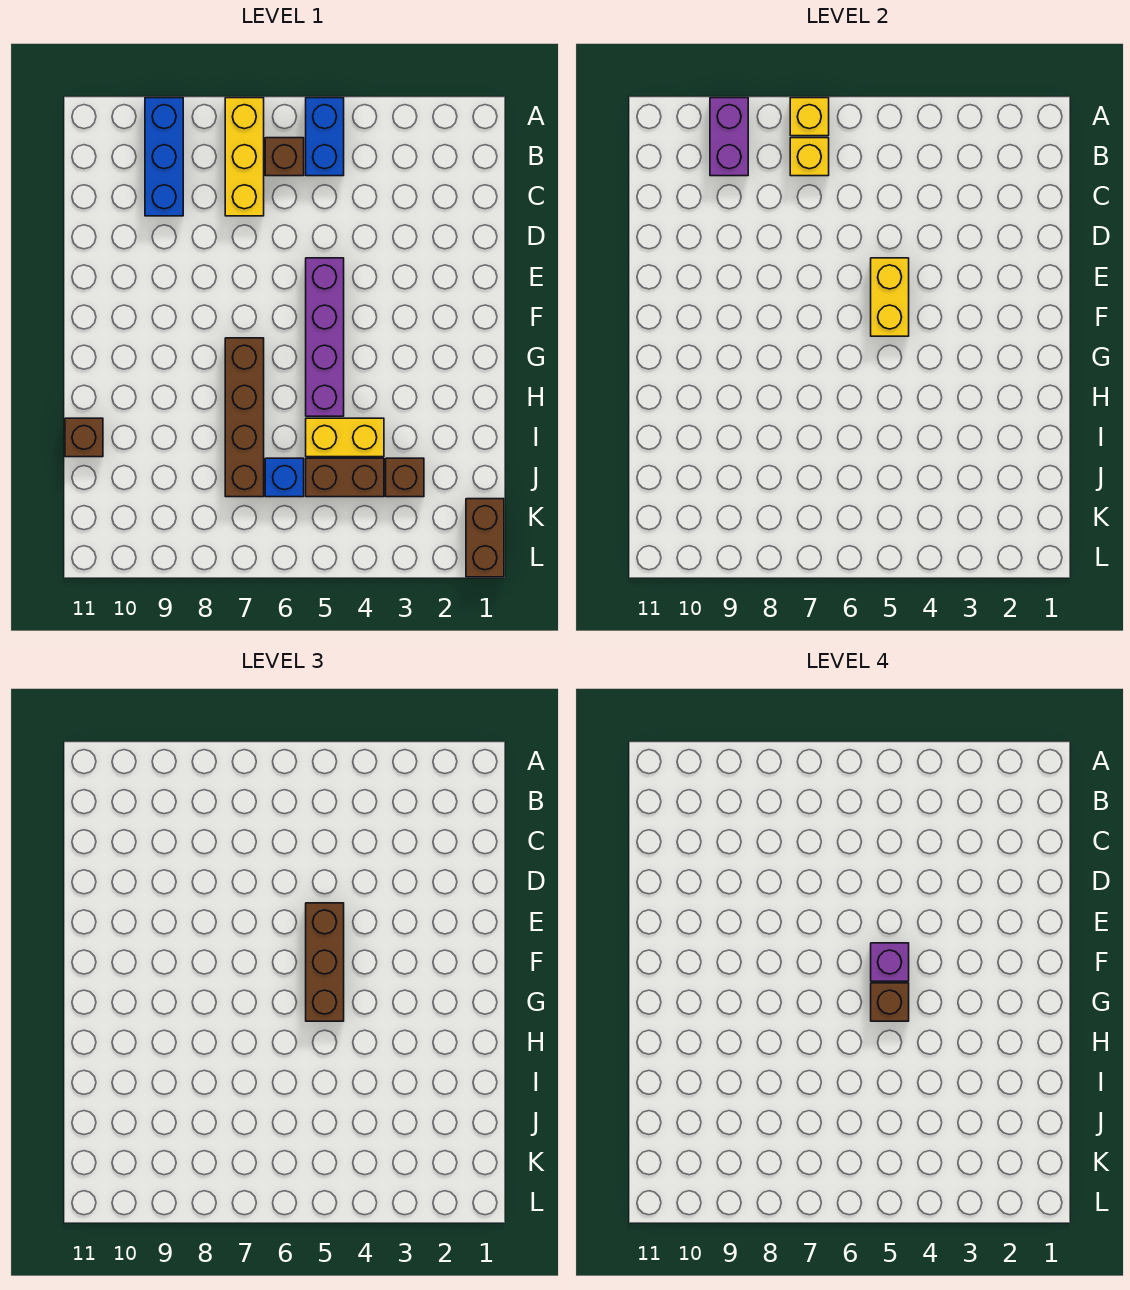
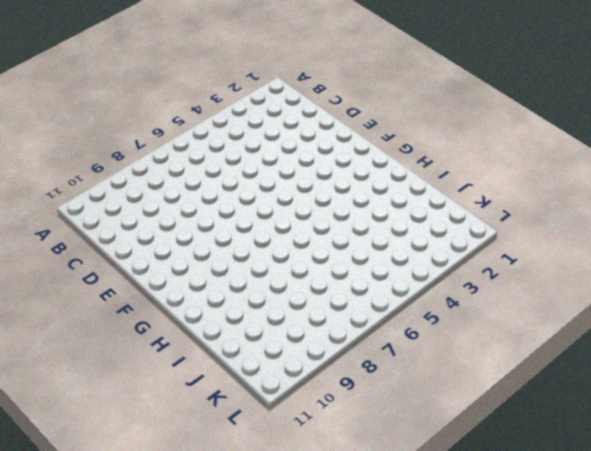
none -> blue 1x2 brick [306,98,344,176]
none -> yellow 1x3 brick [225,98,264,216]
none -> blue 1x3 brick [145,98,183,216]

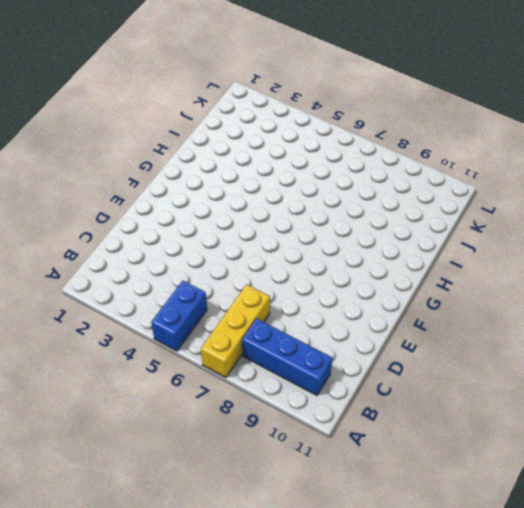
blue 1x3 brick [242,319,333,395] -> blue 1x3 brick turned to [145,98,183,216]
none -> brown 1x1 brick [265,138,304,176]
none -> purple 1x4 brick [306,258,344,416]
none -> brown 1x4 brick [225,338,264,497]

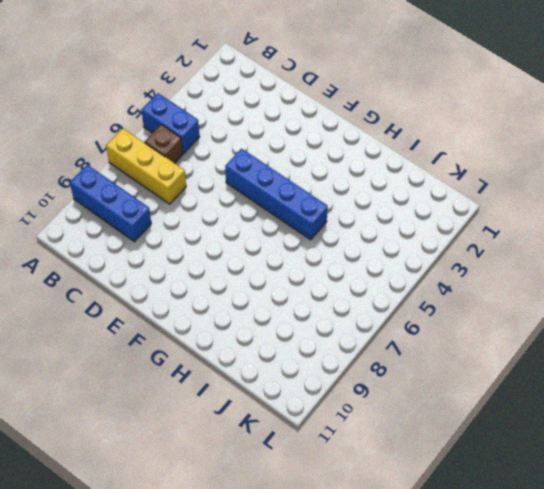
blue 1x4 brick [225,149,328,240] -> purple 1x4 brick [306,258,344,416]
none -> brown 1x4 brick [225,338,264,497]
none -> yellow 1x2 brick [306,418,384,457]
none -> brown 1x1 brick [65,418,103,457]

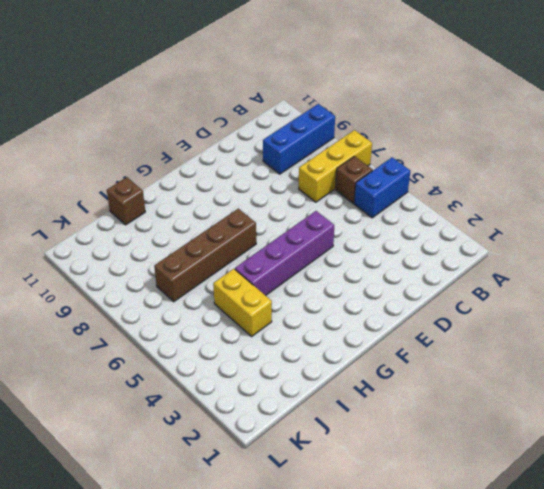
none -> brown 1x1 brick [386,458,424,497]
none -> brown 1x2 brick [306,458,384,497]
none -> blue 1x1 brick [265,458,304,497]

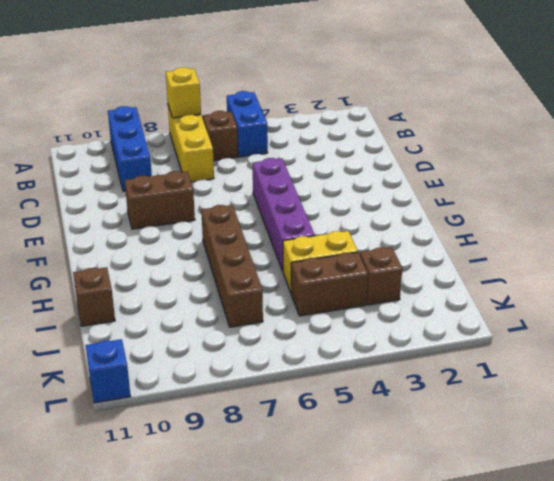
brown 1x2 brick [125,171,195,229] -> brown 1x2 brick turned to [466,499,504,577]
blue 1x1 brick [86,339,131,403] -> blue 1x1 brick moved to [265,458,304,497]
none -> purple 1x2 brick [710,98,748,176]
none -> yellow 1x1 brick [790,138,829,176]
none -> yellow 1x2 brick [871,258,909,336]

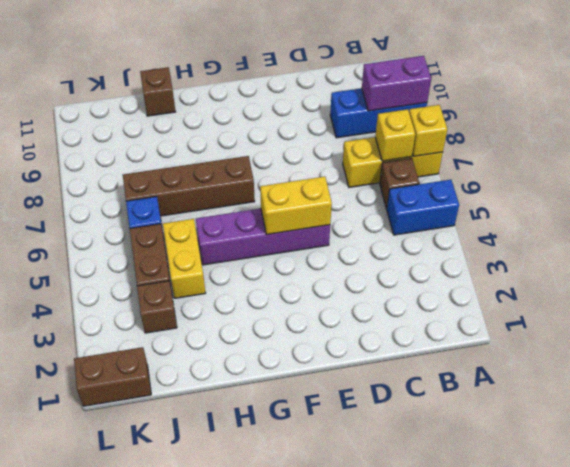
none -> brown 1x3 brick [306,903,344,1021]
none -> purple 1x1 brick [871,943,909,981]
none -> brown 1x1 brick [871,983,909,1021]

